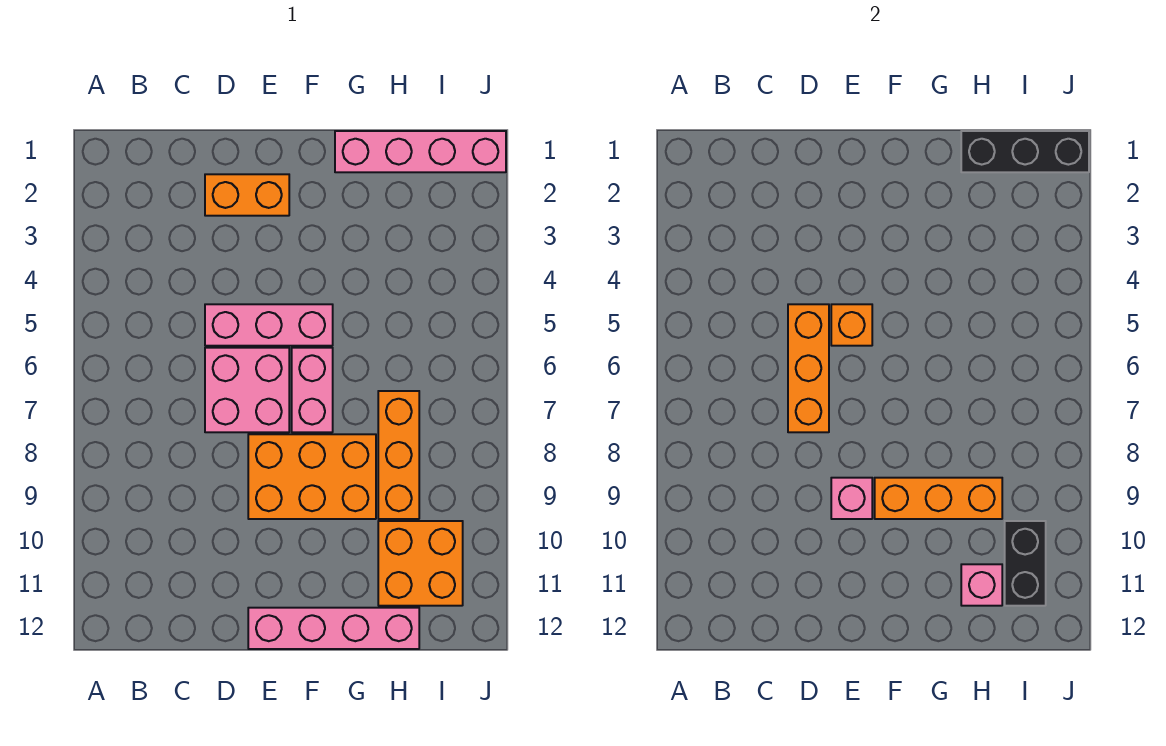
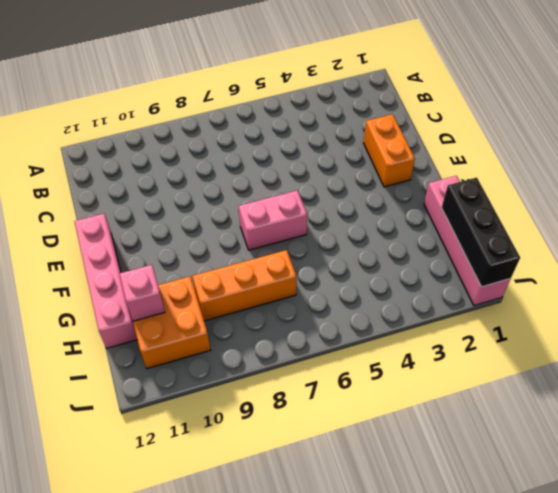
none -> pink 1x3 brick [205,304,333,346]
none -> pink 2x2 brick [205,348,289,432]
none -> orange 2x3 brick [248,434,376,519]

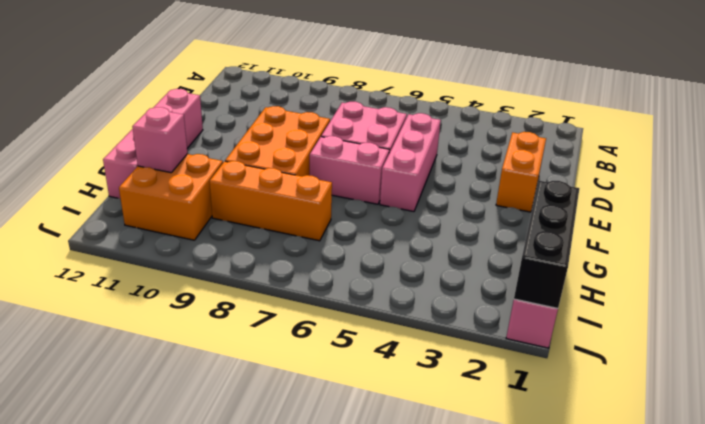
none -> orange 1x3 brick [788,304,829,432]
none -> orange 1x1 brick [831,304,872,346]
none -> pink 1x1 brick [831,478,872,519]

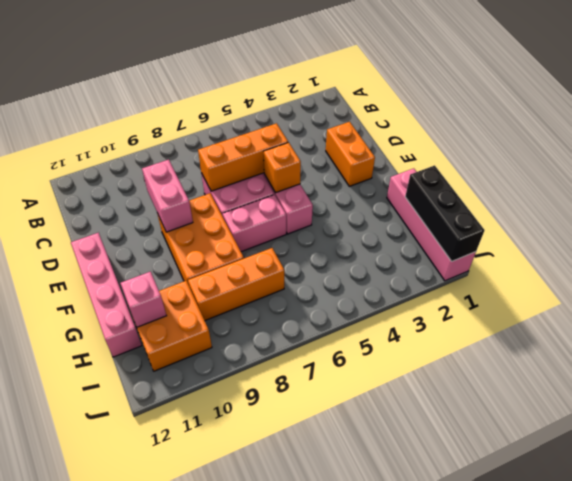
pink 1x2 brick [142,160,193,232] -> pink 1x1 brick [831,478,872,519]
none -> orange 1x3 brick [875,478,1002,519]
none -> black 1x2 brick [1005,521,1046,606]

